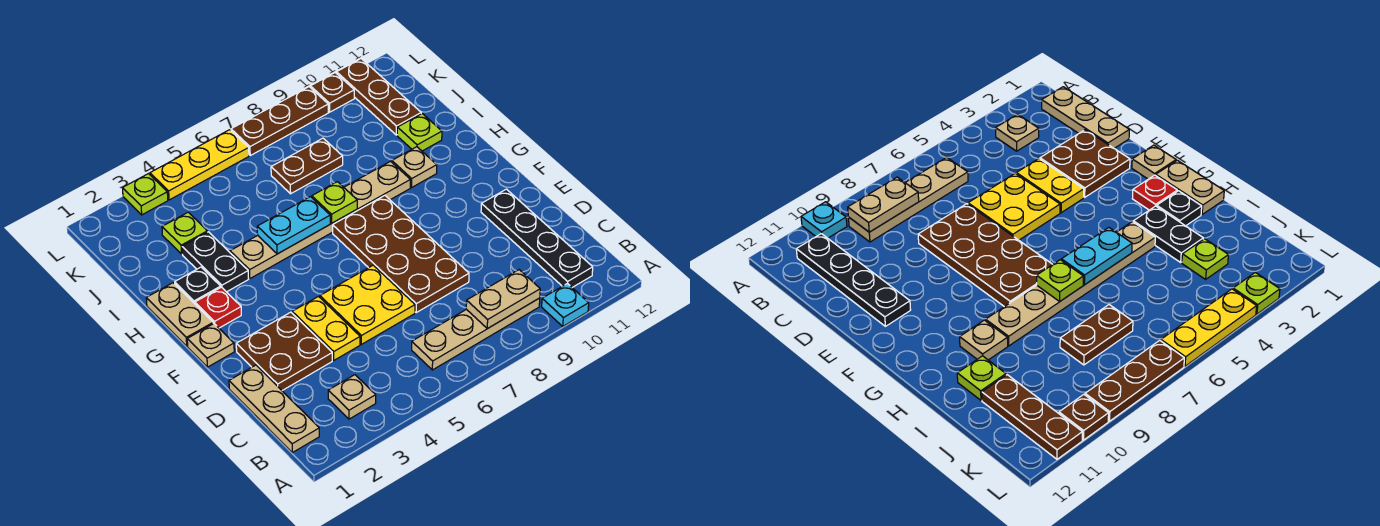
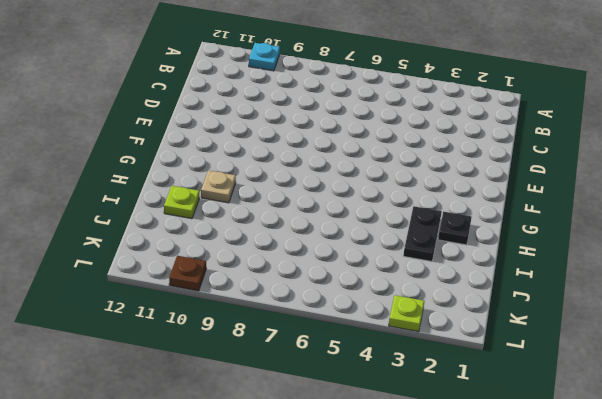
none -> tan 1x3 plate [229,365,319,453]
none -> tan 1x1 plate [328,375,376,419]
none -> tan 1x4 plate [412,298,540,370]

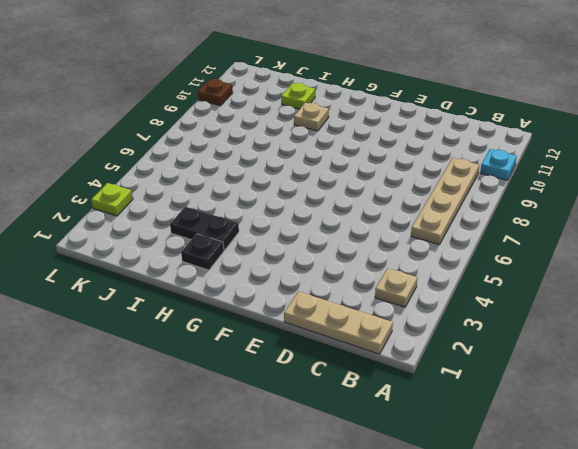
none -> black 1x4 plate [481,189,593,287]
none -> brown 2x2 plate [236,312,332,390]
none -> yellow 1x2 plate [292,297,360,360]

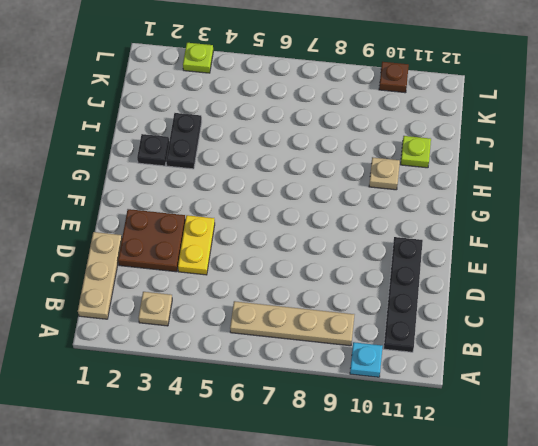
none -> yellow 2x2 plate [320,265,415,344]
none -> brown 2x4 plate [333,196,469,312]
none -> tan 1x1 plate [187,324,234,367]

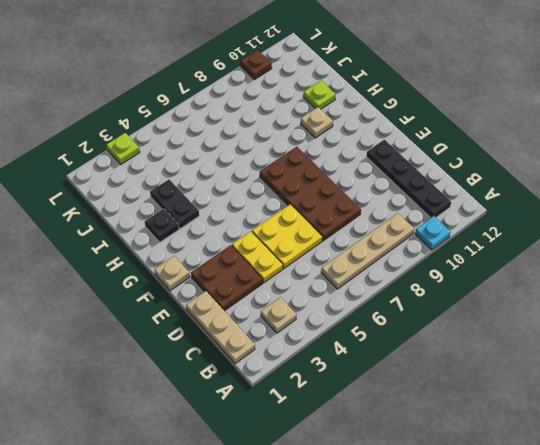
none -> tan 1x2 plate [146,283,213,346]
none -> red 1x1 plate [195,287,241,328]
none -> tan 1x6 plate [230,161,410,278]

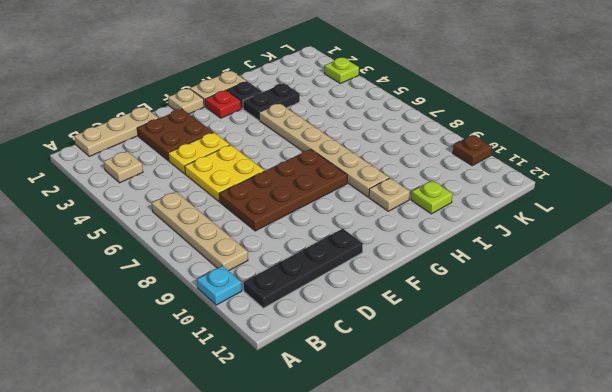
none -> lime 1x1 plate [162,212,207,254]
none -> brown 1x2 plate [271,138,343,194]
none -> brown 1x3 plate [337,59,421,135]

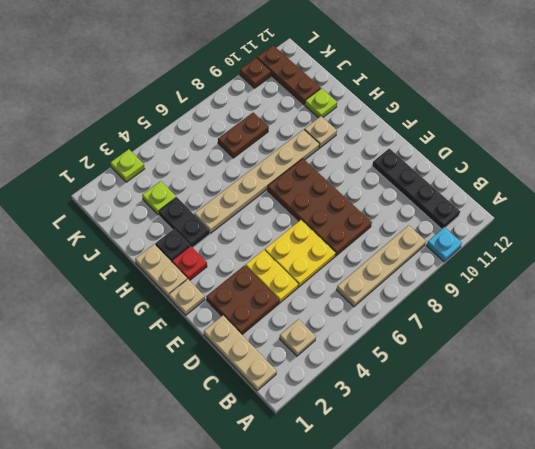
none -> yellow 1x3 plate [150,130,249,200]
none -> brown 1x3 plate [231,87,328,155]
none -> tan 1x2 plate [466,270,540,329]

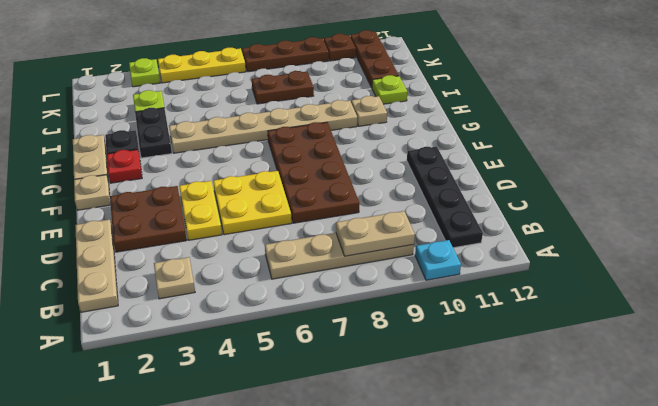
none -> cyan 1x2 plate [257,197,330,254]
none -> lime 1x1 plate [312,182,357,223]

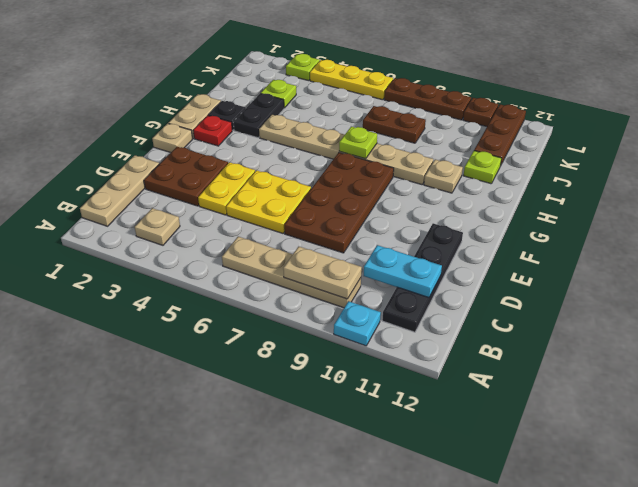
cyan 1x2 plate [364,245,442,297] -> cyan 1x2 plate moved to [257,197,330,254]

